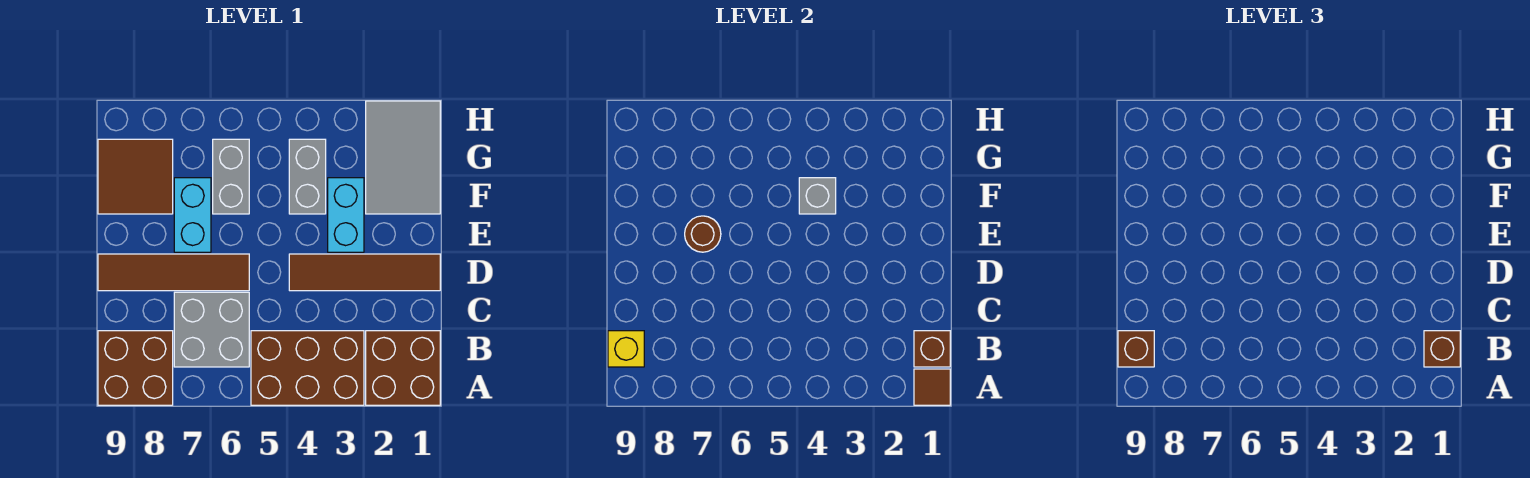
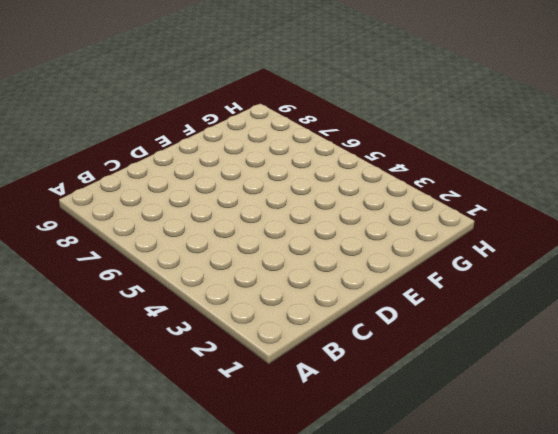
none -> brown 2x2 brick [366,331,440,405]
none -> brown 2x3 brick [251,331,364,405]
none -> brown 2x2 brick [98,331,173,405]

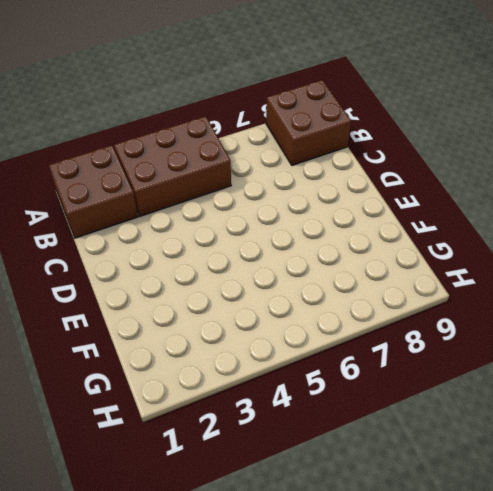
none -> grey 2x2 brick [174,292,249,367]
none -> brown 1x4 tile [289,254,440,291]
none -> brown 1x4 tile [98,254,249,291]

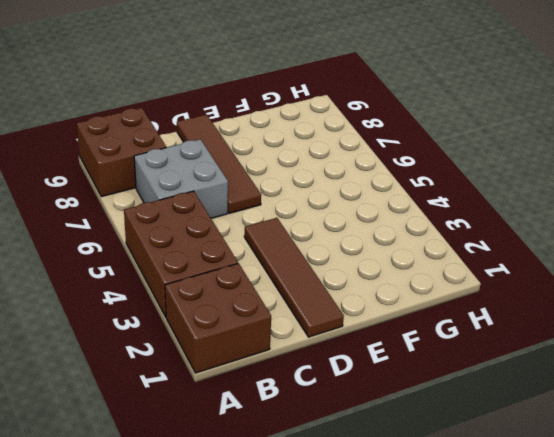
none -> cyan 1x2 brick [328,178,364,252]
none -> cyan 1x2 brick [174,178,211,252]
none -> grey 2x3 tile [366,101,440,214]

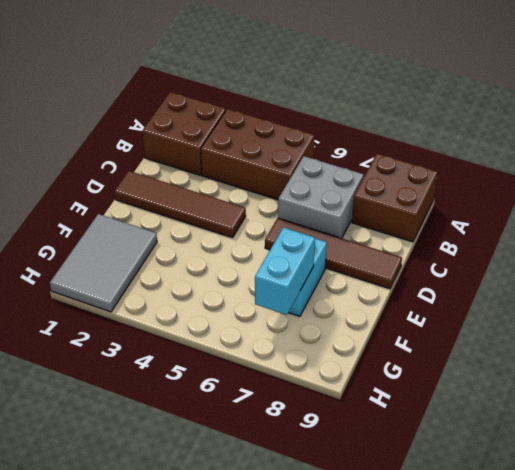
cyan 1x2 brick [255,228,315,315] -> cyan 1x2 brick moved to [328,178,364,252]
none -> grey 1x2 brick [289,139,326,214]
none -> grey 1x2 brick [213,139,249,214]
none -> brown 2x2 tile [98,139,173,214]

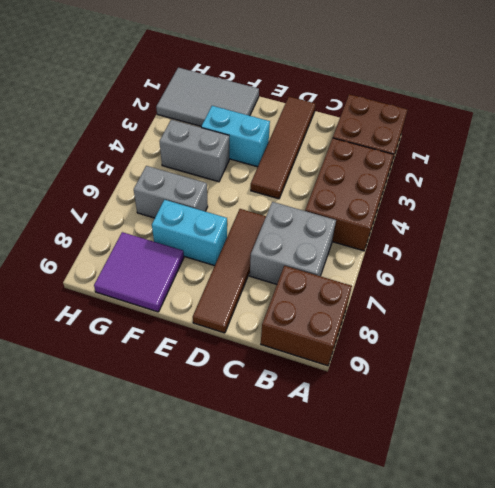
purple 2x2 tile [94,232,184,312] -> brown 2x2 tile [98,139,173,214]
none -> brown 1x1 tile [914,369,950,405]
none -> brown 1x1 brick [914,331,950,367]
none -> yellow 1x1 brick [608,331,644,367]

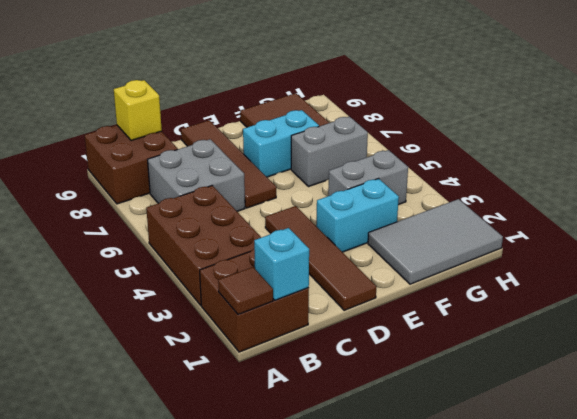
cyan 1x1 brick [254,228,309,300] -> brown 1x1 brick [914,331,950,367]
none -> brown 1x1 round brick [685,216,721,252]
none -> grey 1x1 brick [799,178,836,214]
none -> brown 1x1 brick [1424,331,1460,367]

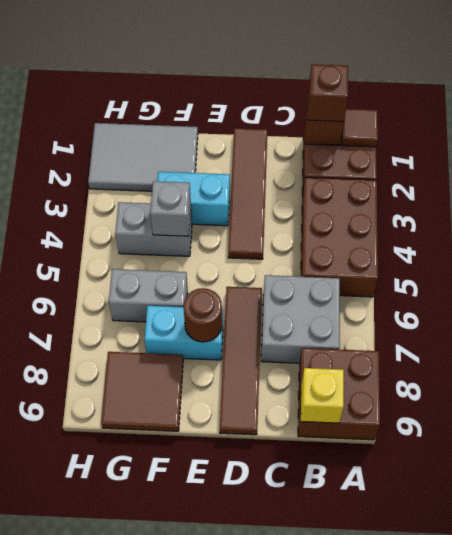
none -> brown 1x1 brick [1118,331,1154,367]

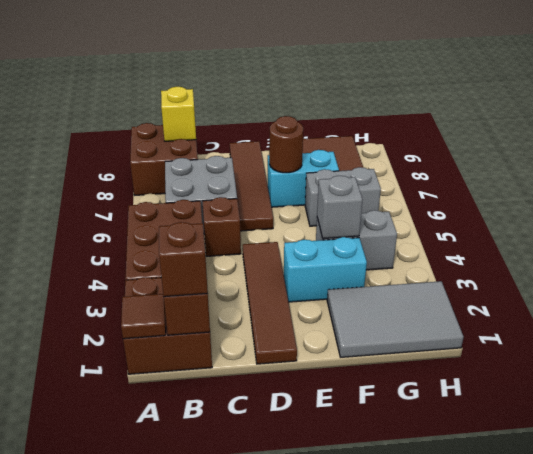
brown 1x1 brick [202,197,241,256] -> brown 1x1 brick moved to [1118,331,1154,367]

